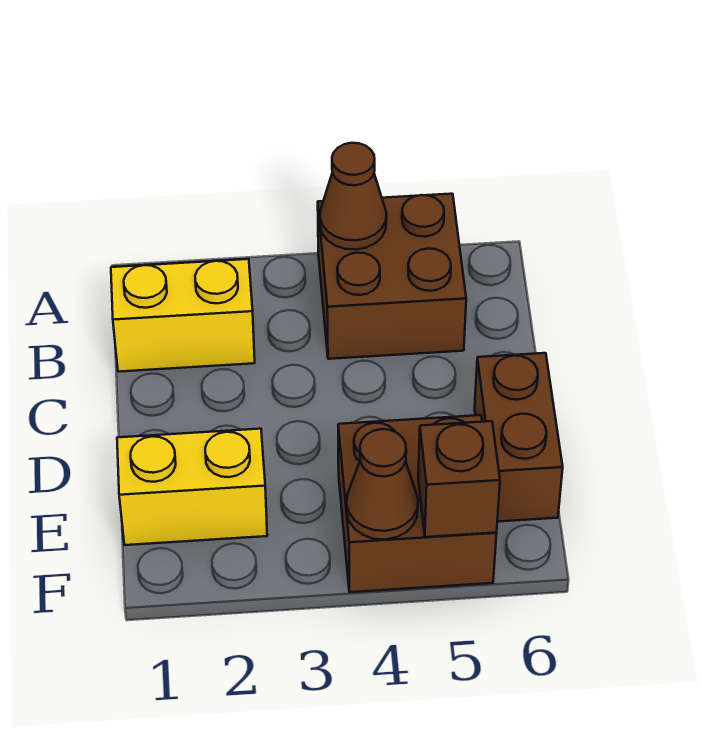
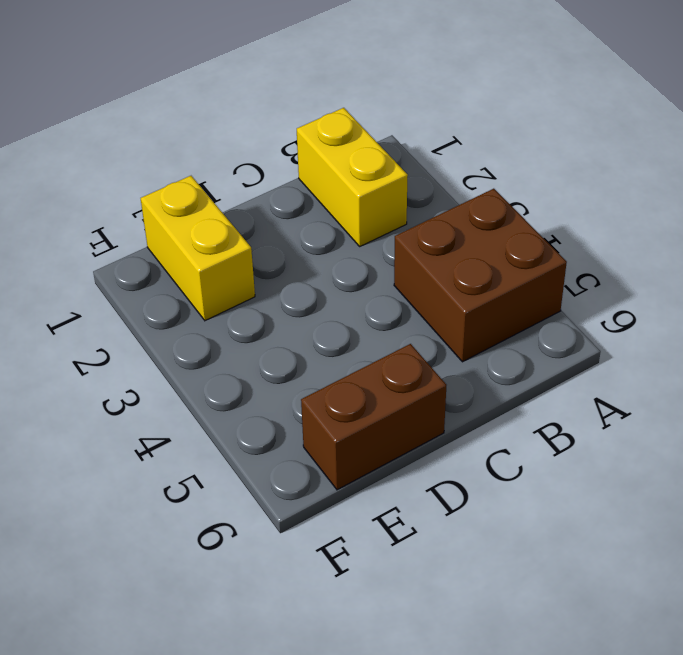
none -> brown 2x2 brick [338,415,497,592]
none -> brown 1x1 cone [320,143,387,250]

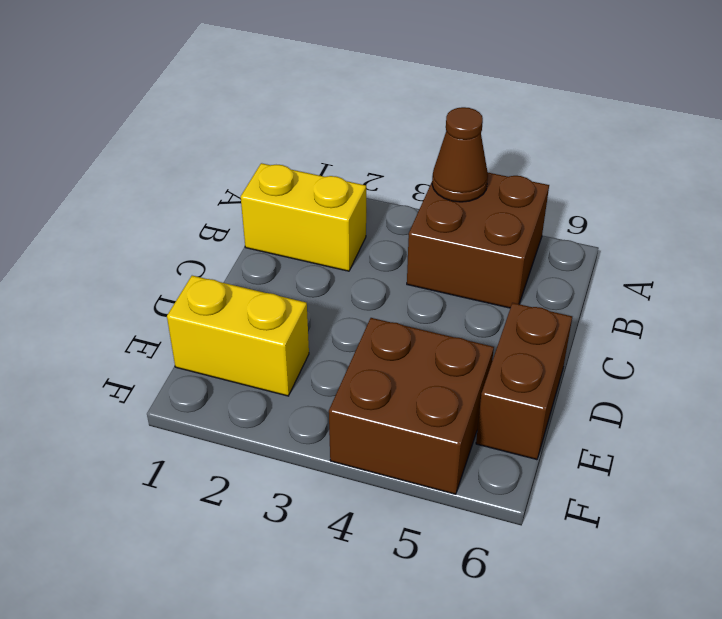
none -> brown 1x1 cone [346,429,418,540]
none -> brown 1x1 brick [418,421,500,537]

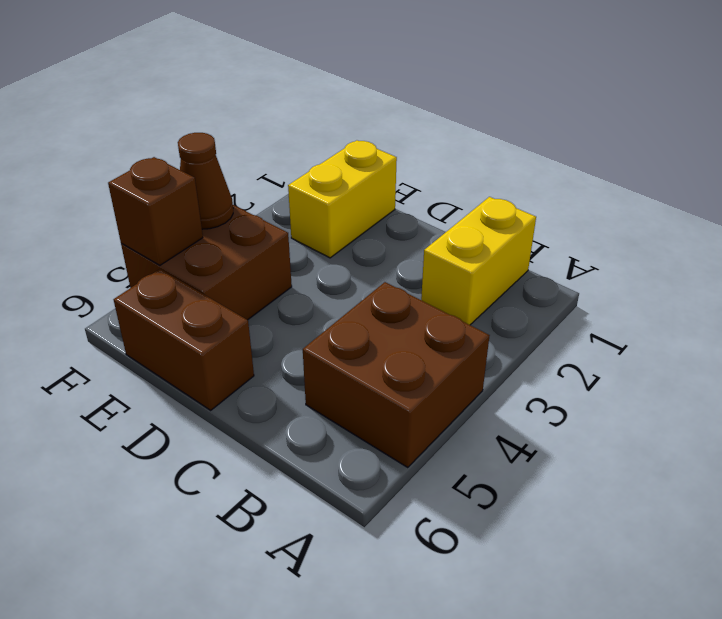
none -> brown 1x1 cone [320,143,387,250]

